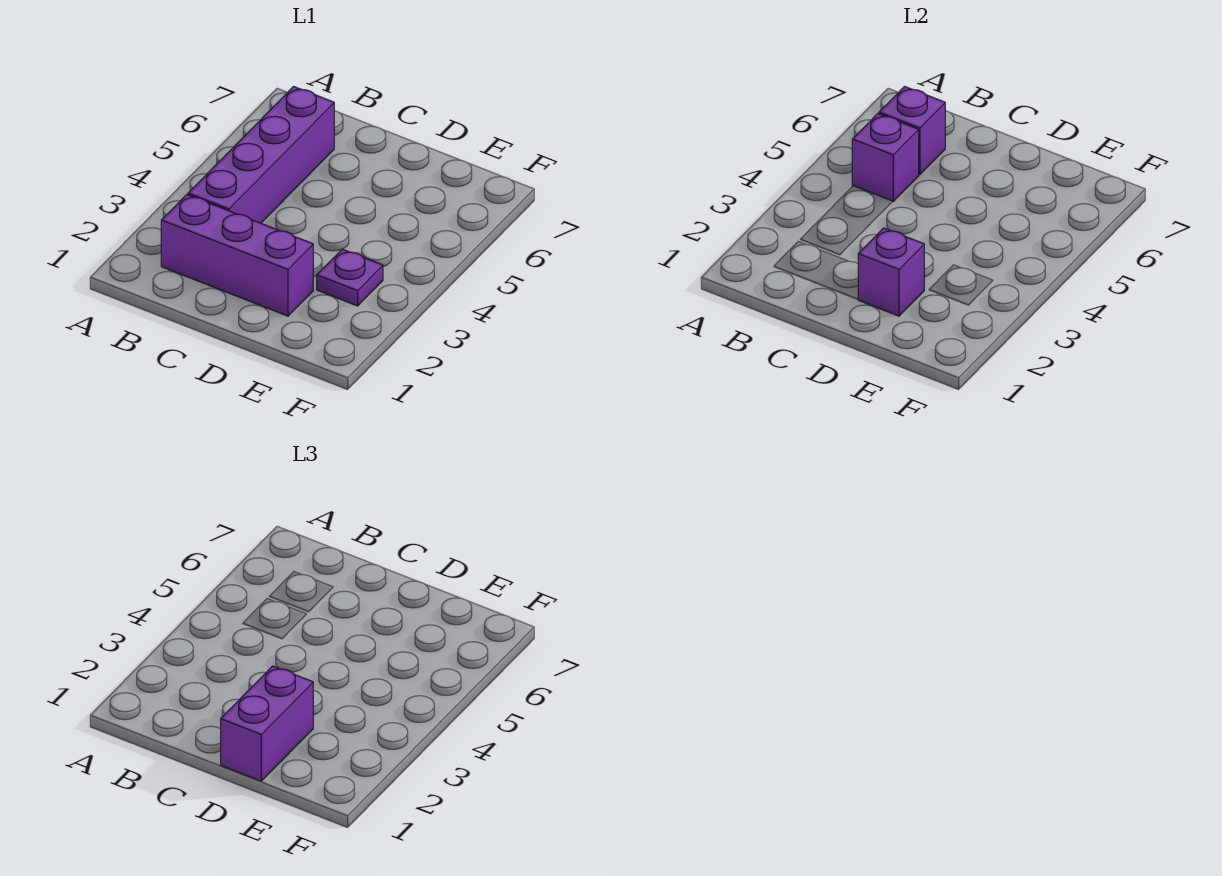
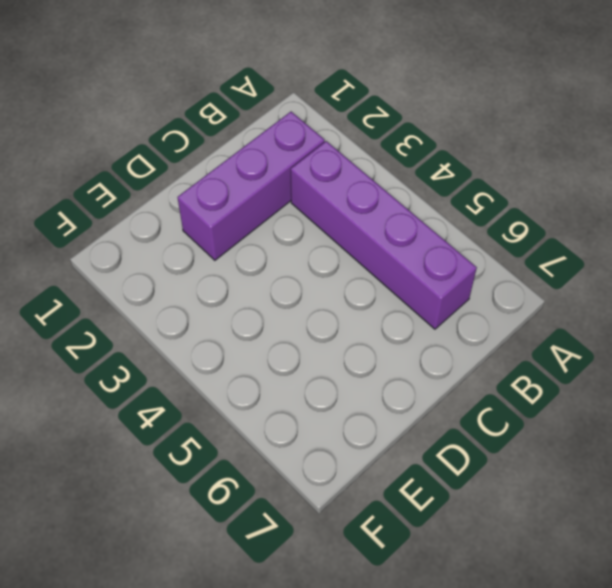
none -> purple 1x1 plate [317,249,383,306]
none -> purple 1x1 brick [852,114,919,201]

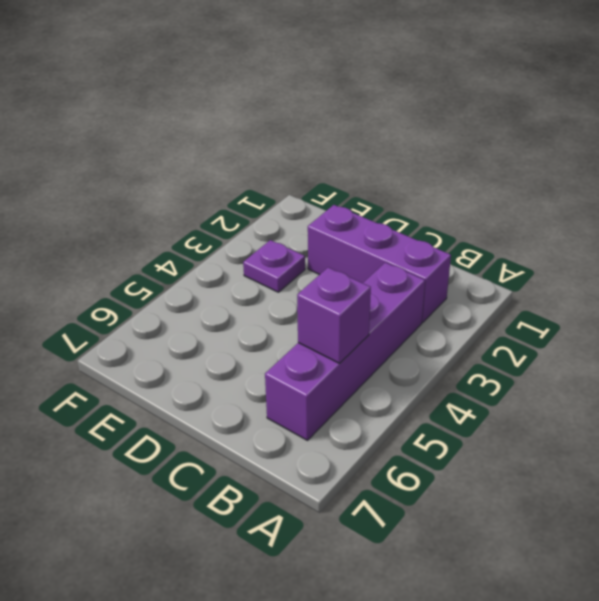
none -> purple 1x1 brick [879,87,945,175]
none -> purple 1x1 brick [858,228,924,316]

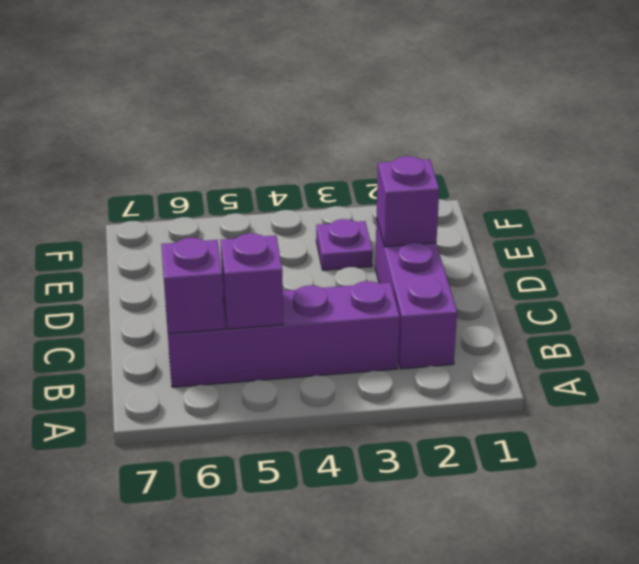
none -> purple 1x2 brick [221,666,313,781]

